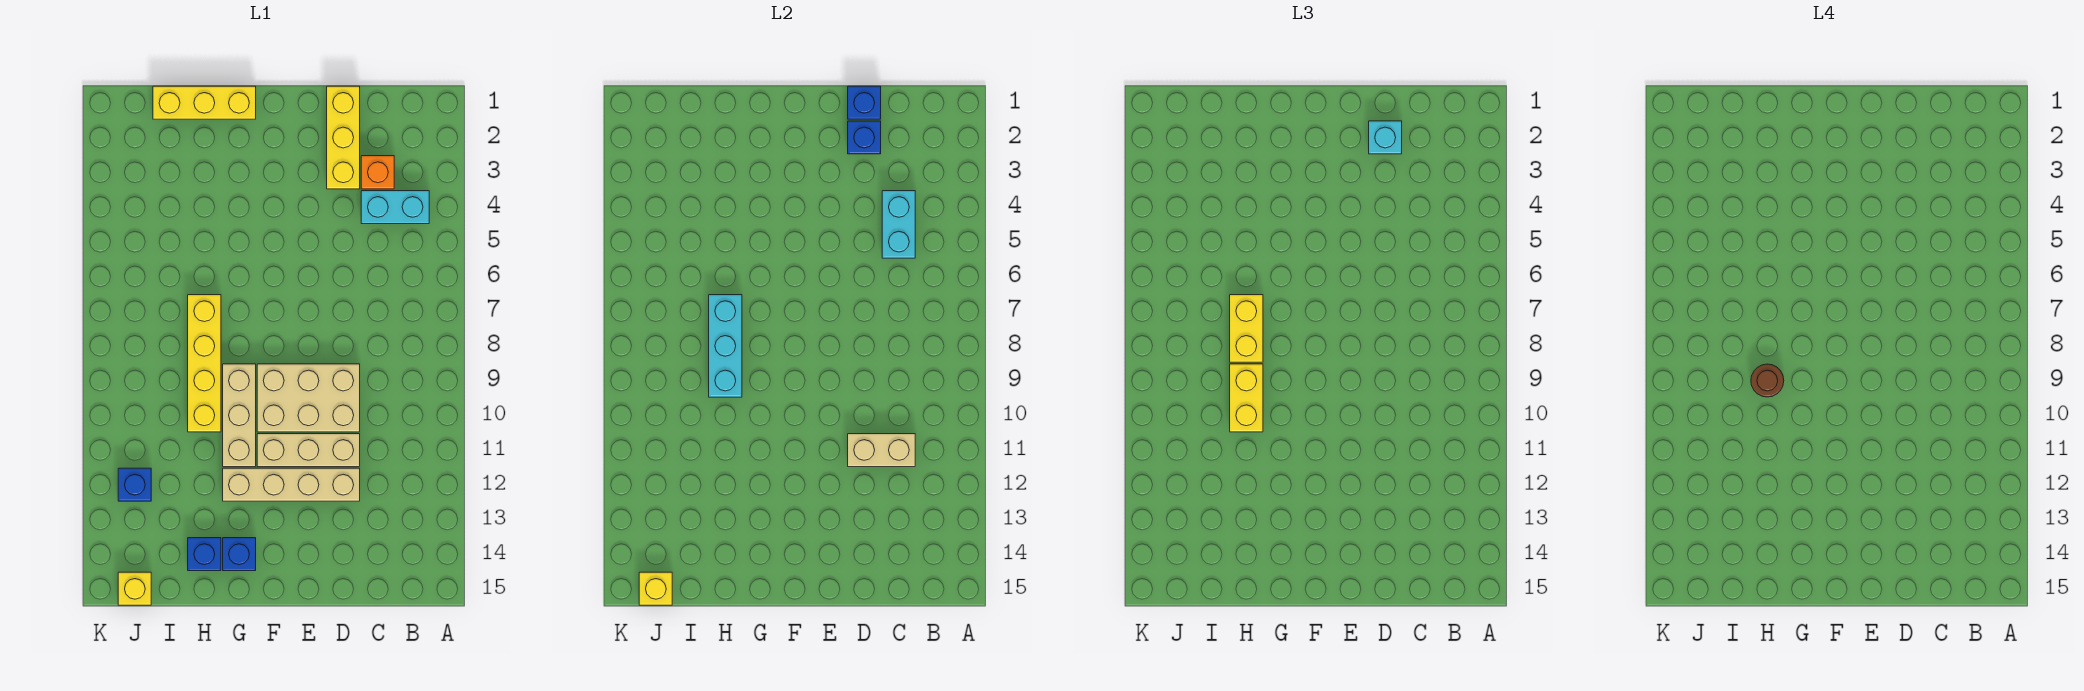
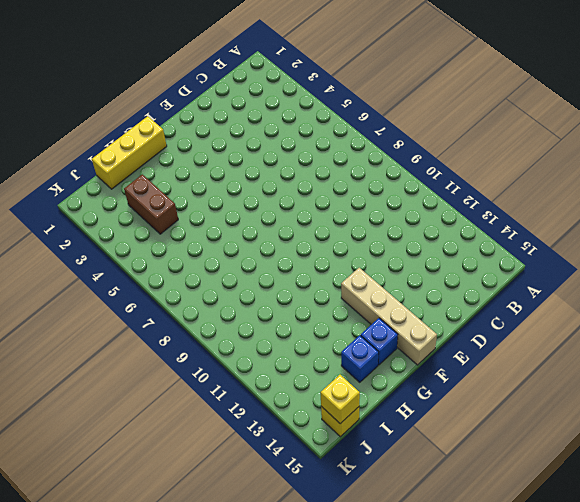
tan 1x4 brick [341,268,437,365] -> tan 1x4 brick turned to [223,468,360,501]
brown 1x2 brick [124,174,178,234] -> none
none -> cyan 1x2 brick [361,191,429,224]
none -> orange 1x1 brick [361,156,394,189]
none -> yellow 1x3 brick [327,86,360,189]

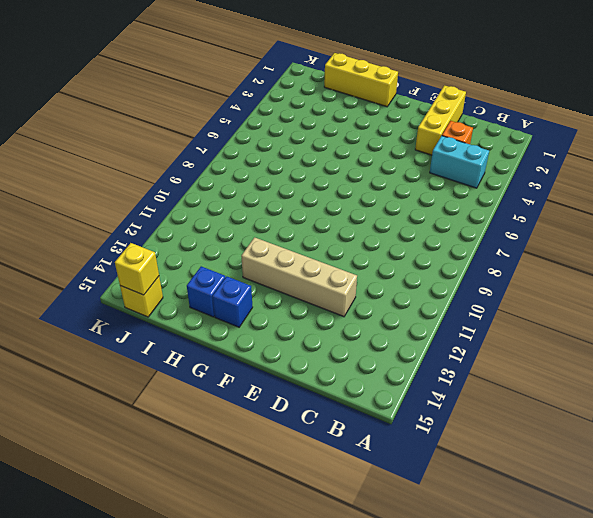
none -> tan 2x3 brick [257,364,360,432]
none -> tan 1x3 brick [257,434,360,467]
none -> tan 1x3 brick [223,364,256,467]

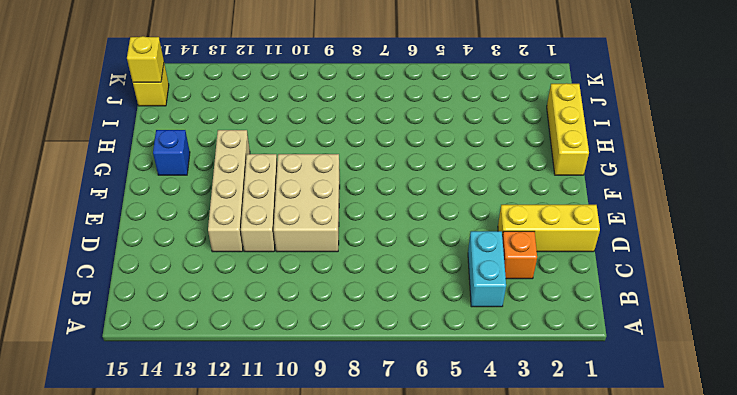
none -> tan 1x3 brick [223,364,256,467]
none -> yellow 1x4 brick [188,295,221,432]
none -> blue 1x1 brick [188,538,221,571]

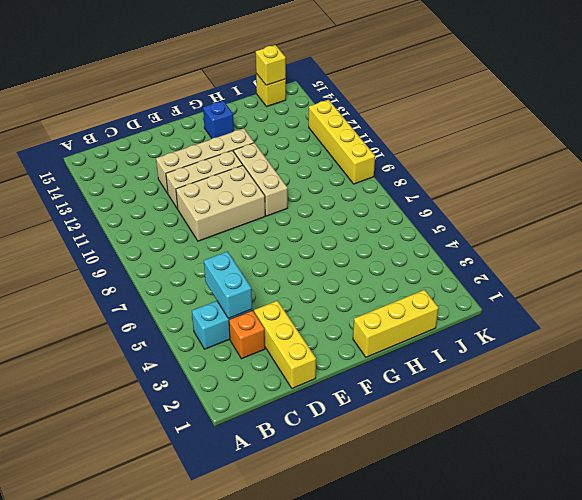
yellow 1x4 brick [309,100,375,184] -> yellow 1x4 brick moved to [188,295,221,432]
none -> blue 1x1 brick [188,538,221,571]
none -> blue 1x1 brick [118,468,151,501]
none -> tan 1x2 brick [848,434,915,467]

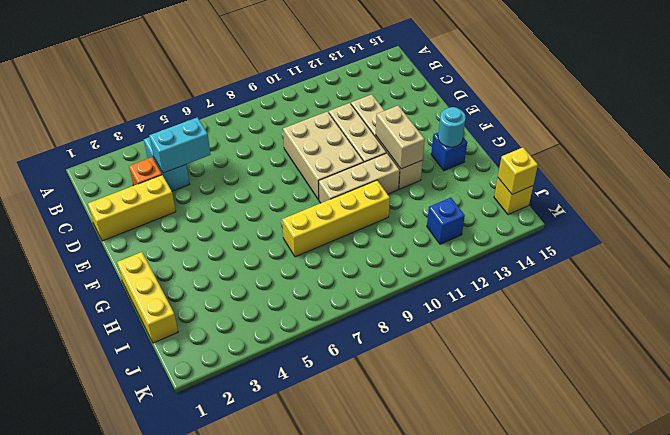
tan 1x2 brick [376,106,425,169] -> tan 1x2 brick moved to [848,434,915,467]
cyan 1x1 round brick [438,107,466,147] -> none
none -> blue 1x1 brick [188,538,221,571]
none -> blue 1x1 brick [848,86,881,119]
none -> blue 1x1 brick [848,121,881,154]

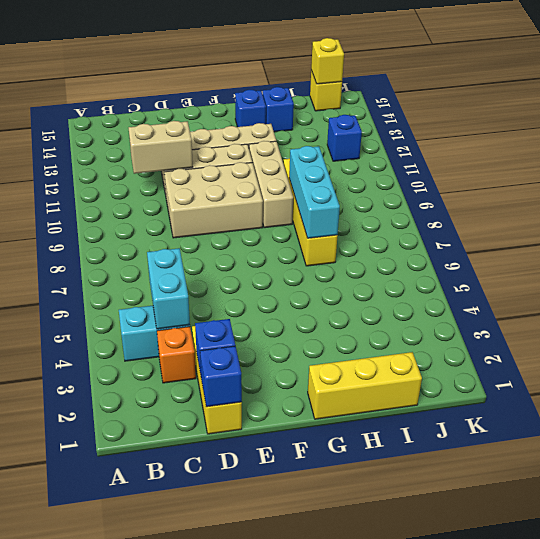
none -> cyan 1x1 brick [1369,121,1402,154]
none -> yellow 1x2 brick [1230,295,1263,362]
none -> yellow 1x2 brick [1230,364,1263,432]

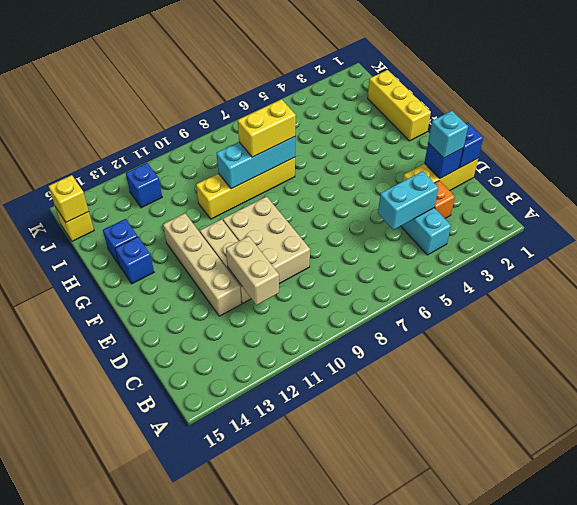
none -> tan 1x3 brick [223,364,256,467]
none -> yellow 1x2 brick [1230,364,1263,432]
none -> brown 1x1 round brick [1751,364,1784,397]

